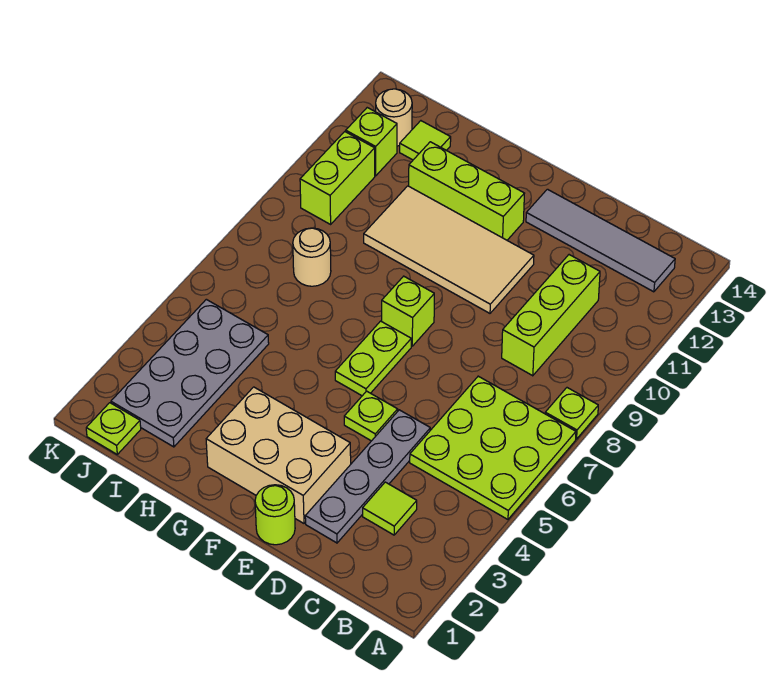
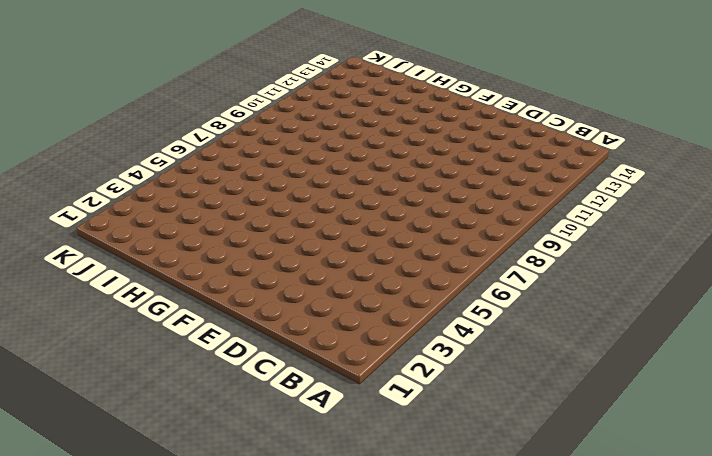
none -> lime 3x3 plate [410,376,576,519]
none -> lime 1x1 plate [545,388,598,439]
none -> grey 1x4 tile [526,189,675,292]

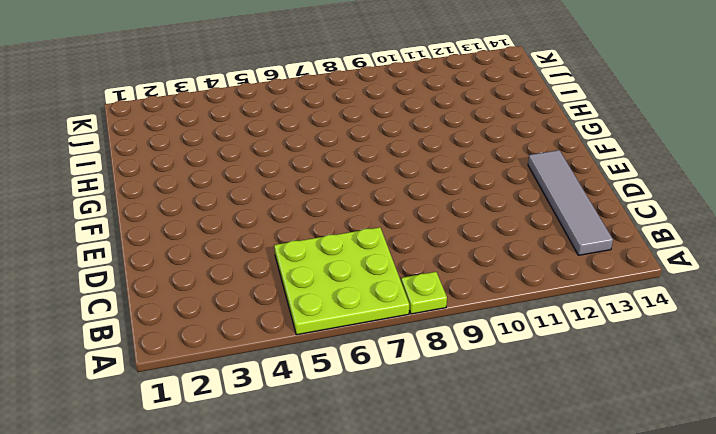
none -> lime 1x1 tile [363,482,417,535]
none -> lime 1x3 brick [502,255,600,376]
none -> grey 1x4 plate [305,410,430,543]

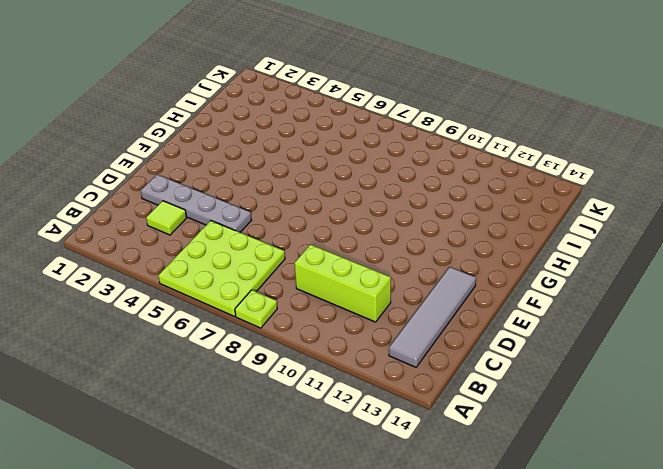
none -> lime 1x1 round brick [255,485,295,545]
none -> tan 2x3 brick [206,387,351,523]
none -> lime 1x1 plate [344,391,398,441]

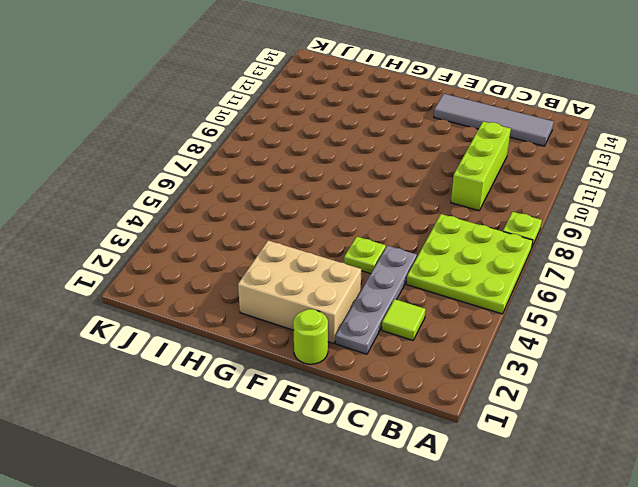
none -> tan 2x4 tile [364,186,534,313]
none -> lime 1x2 plate [335,321,411,396]
none -> lime 1x1 brick [382,276,434,346]

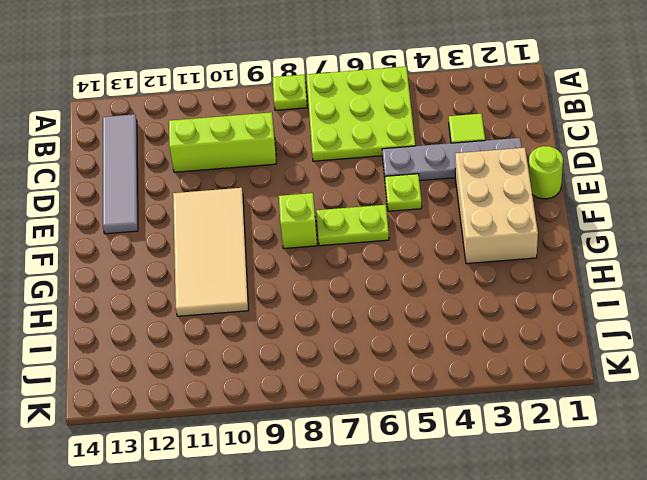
none -> lime 1x3 brick [409,142,525,240]
none -> grey 2x4 plate [111,299,269,447]
none -> tan 1x1 round brick [293,228,331,286]

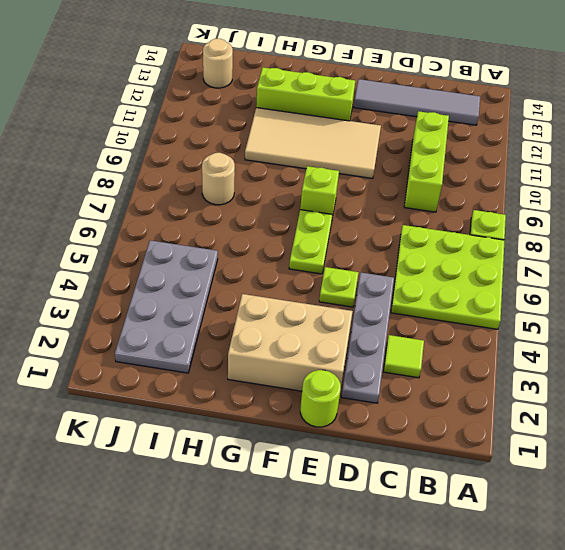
none -> lime 1x1 tile [400,121,451,160]
none -> lime 1x1 plate [86,403,141,454]
none -> lime 1x2 brick [300,132,375,224]

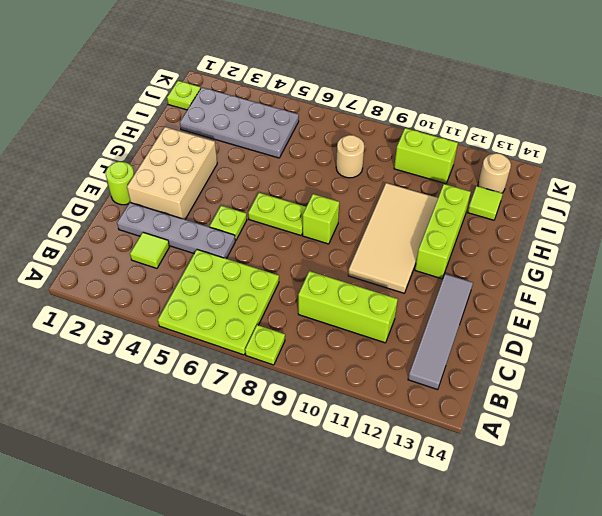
none -> lime 1x1 brick [346,108,397,176]

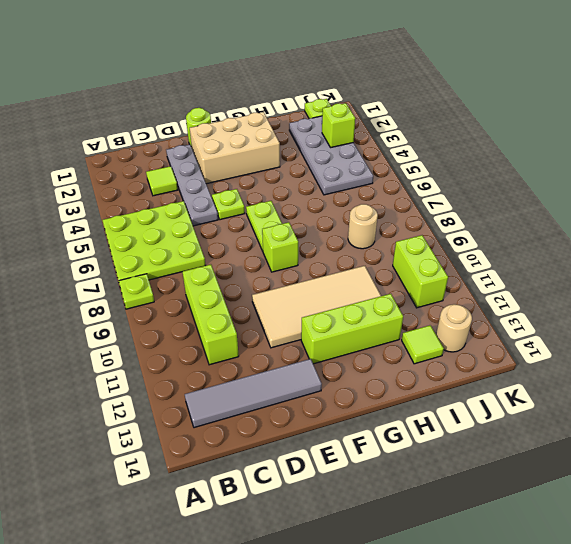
lime 1x1 brick [322,103,355,148] -> lime 1x1 brick moved to [346,108,397,176]

